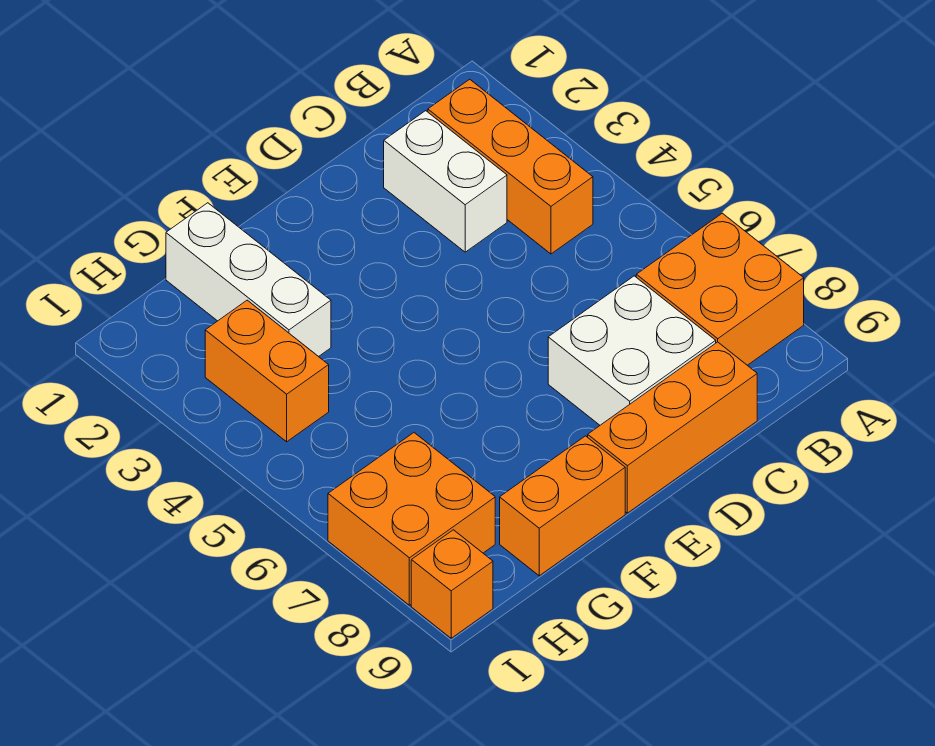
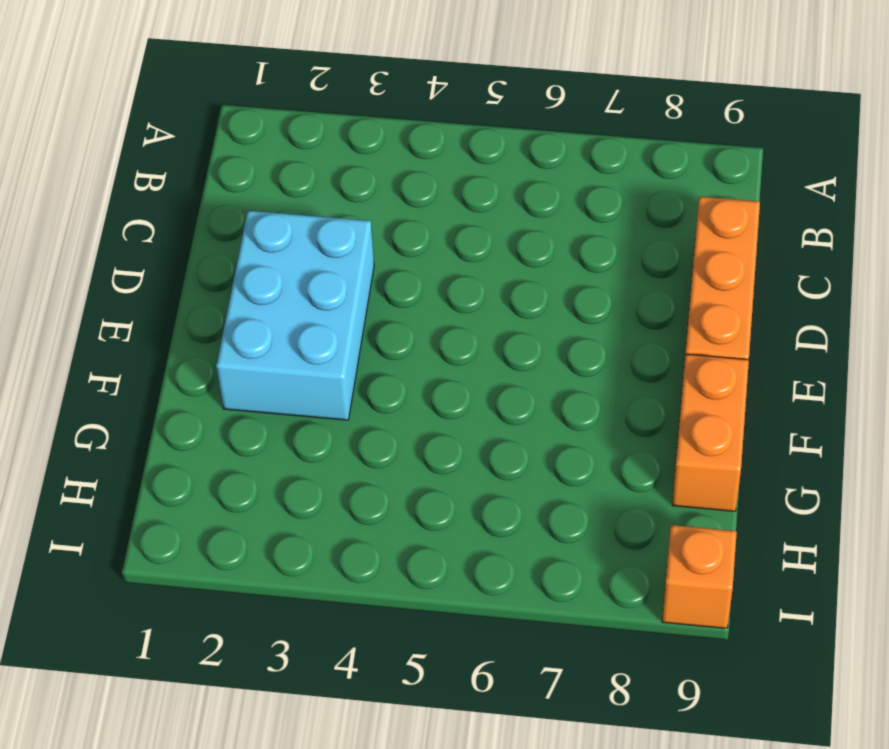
cyan 2x3 brick [216,211,374,420] -> none
none -> orange 2x2 brick [636,213,804,365]
none -> orange 1x3 brick [428,79,593,254]

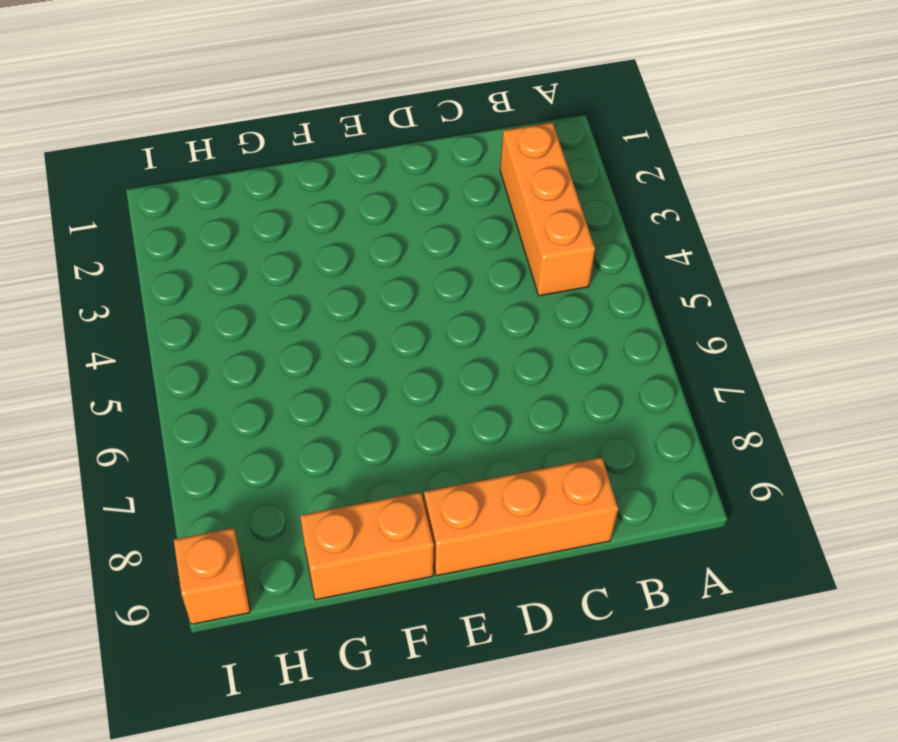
none -> orange 2x2 brick [636,213,804,365]
none -> white 1x2 brick [384,111,507,252]

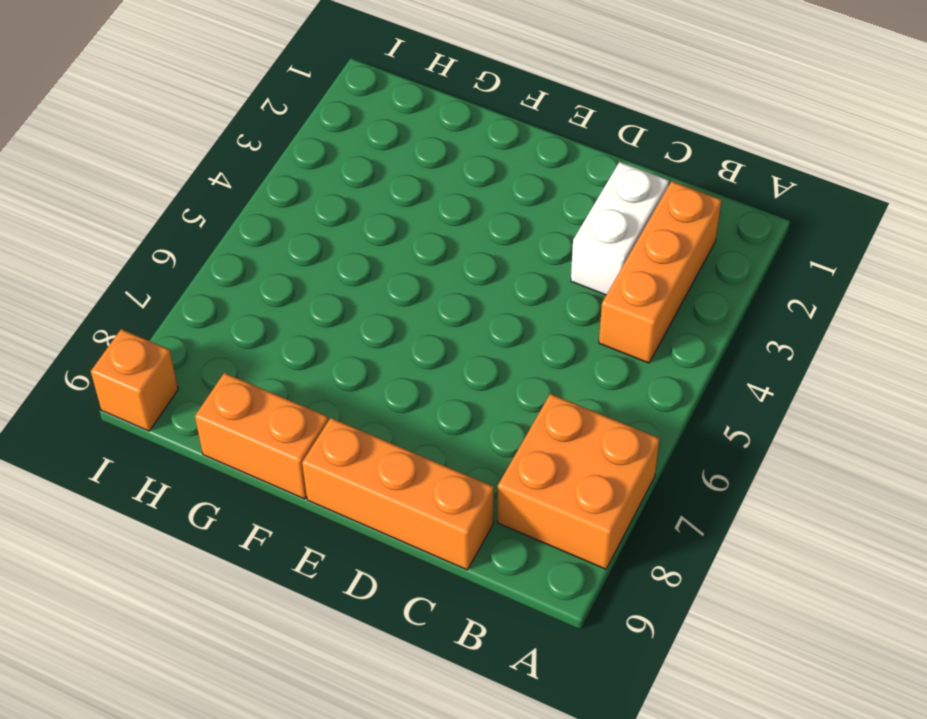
none -> white 2x2 brick [548,276,716,425]
none -> white 1x3 brick [166,203,331,357]

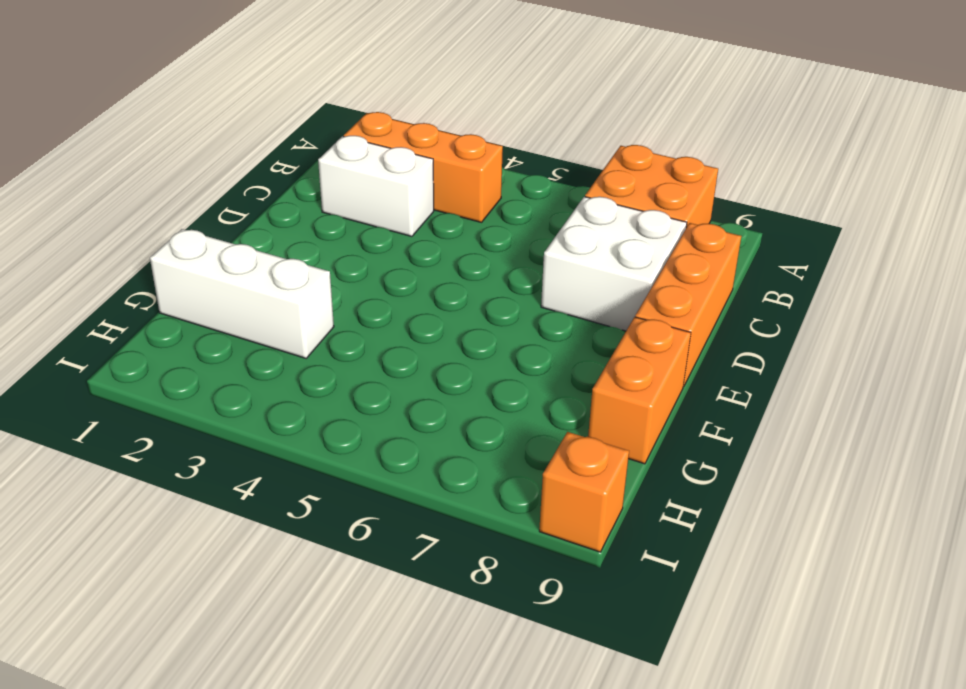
none -> orange 1x2 brick [205,300,329,442]
none -> orange 2x2 brick [328,433,495,605]

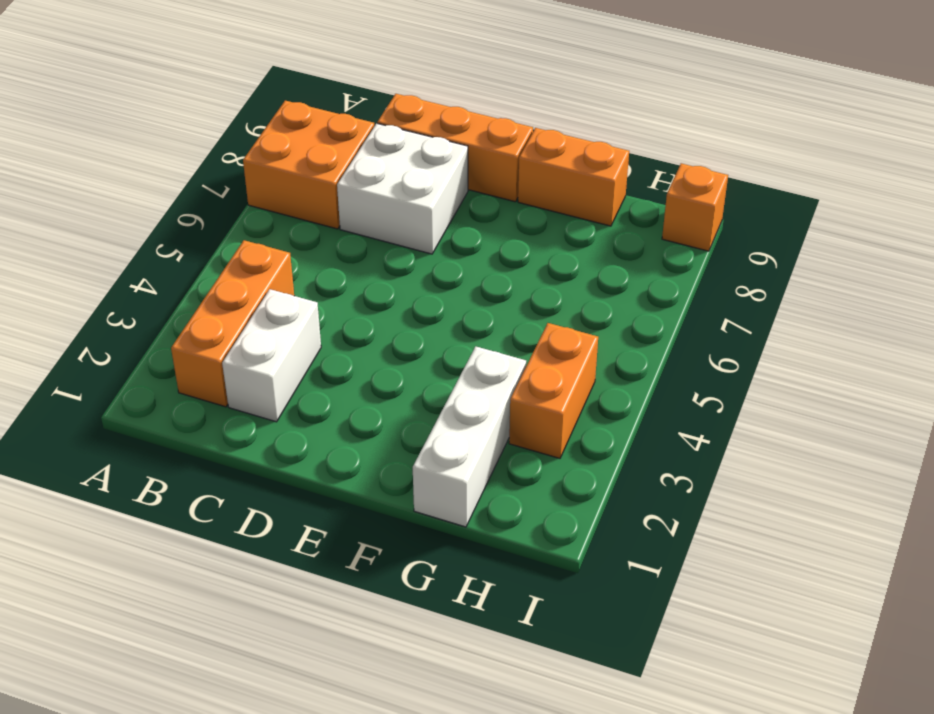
none -> orange 2x2 brick [328,433,495,605]

